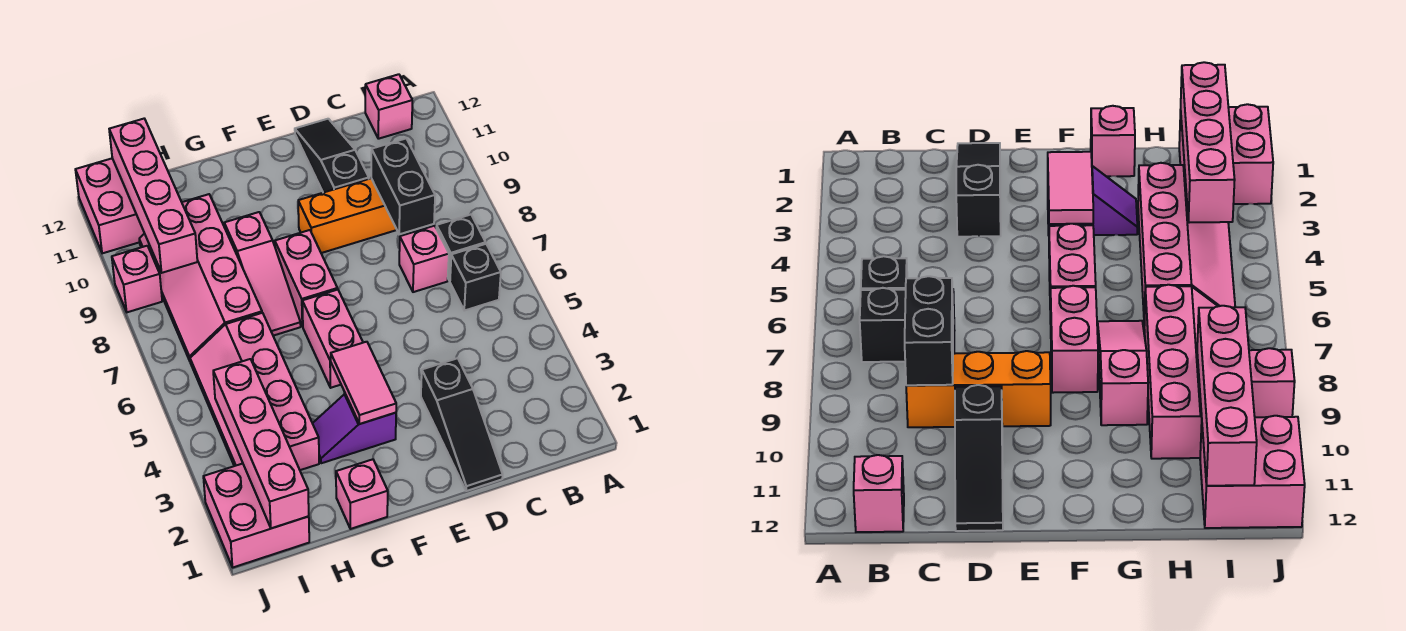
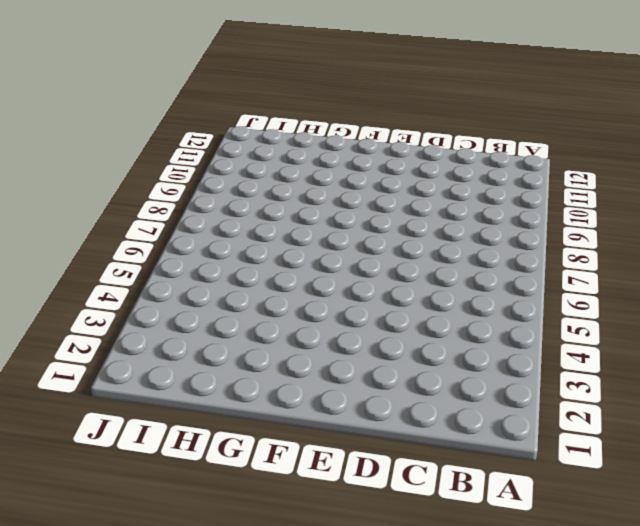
none -> black 1x1 brick [450,244,501,311]
none -> black 1x1 brick [436,215,486,281]
none -> pink 1x1 brick [365,74,412,139]

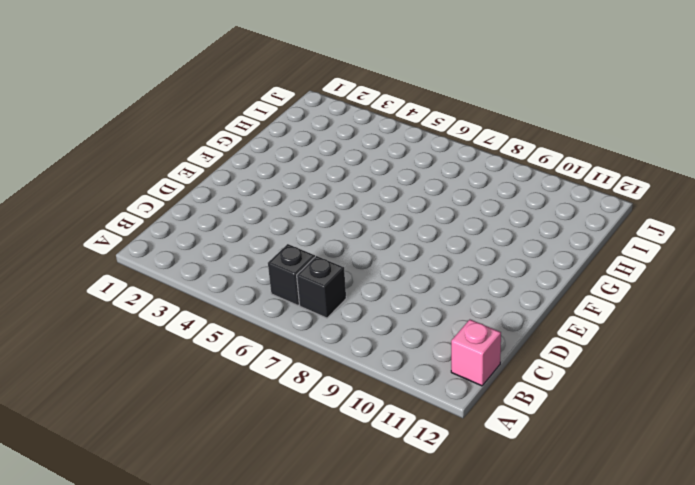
none -> pink 1x1 brick [399,226,449,292]
none -> orange 1x3 brick [298,178,397,253]
none -> black 1x3 slope [421,358,503,491]

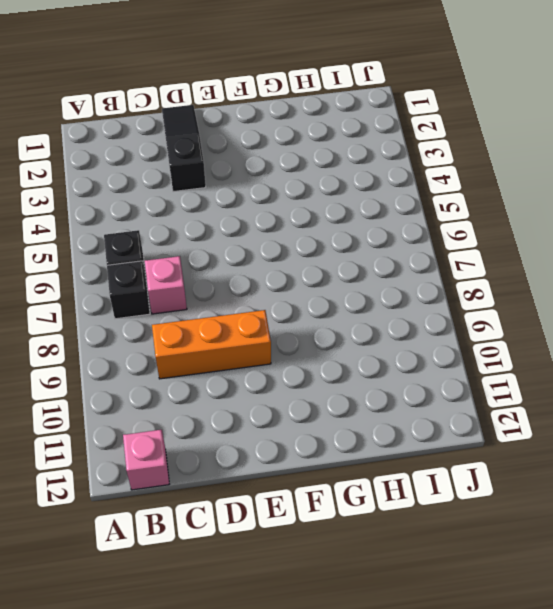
none -> black 1x3 slope [295,119,369,193]
none -> purple 1x2 slope [312,394,396,463]
none -> pink 1x2 brick [302,290,363,388]

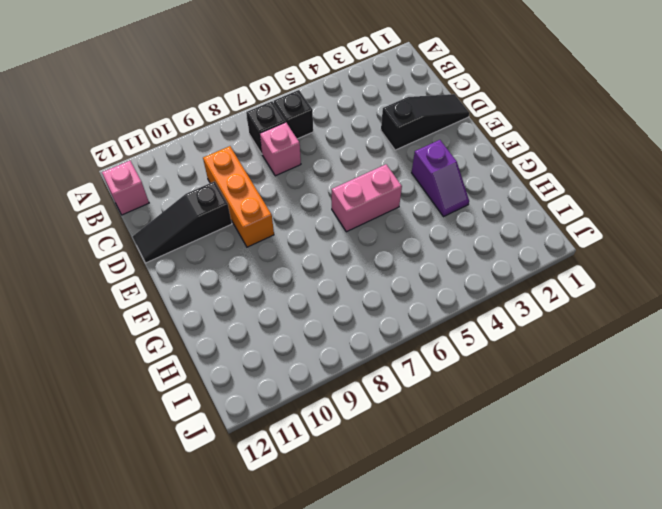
none -> pink 1x2 brick [275,230,337,327]
none -> pink 1x1 brick [336,459,388,529]
none -> pink 1x3 slope [224,212,301,336]

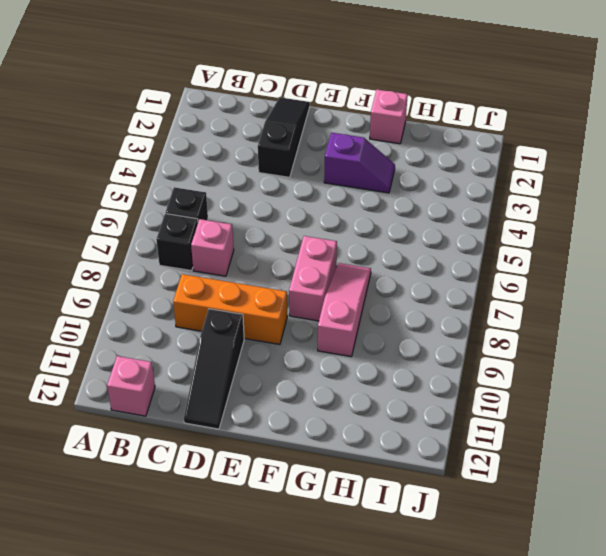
none -> pink 1x2 brick [302,290,363,388]
none -> pink 2x4 slope [190,313,319,470]
none -> pink 2x4 slope [139,194,262,361]

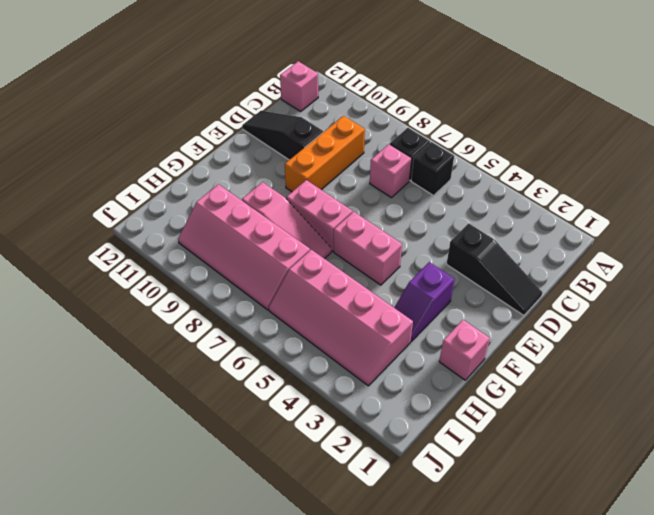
none -> pink 2x2 brick [203,464,309,567]
none -> pink 2x2 brick [75,158,144,253]
none -> pink 1x1 brick [112,246,162,312]

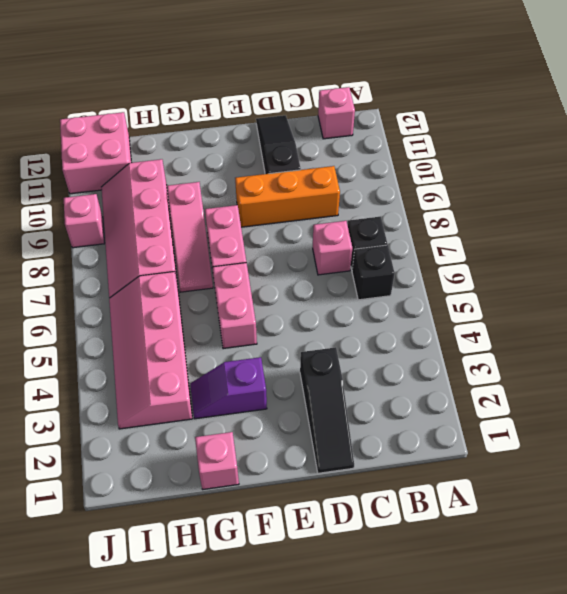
none -> pink 2x2 brick [203,464,309,567]
none -> black 1x2 brick [371,139,435,234]
none -> pink 1x2 tile [331,342,396,424]

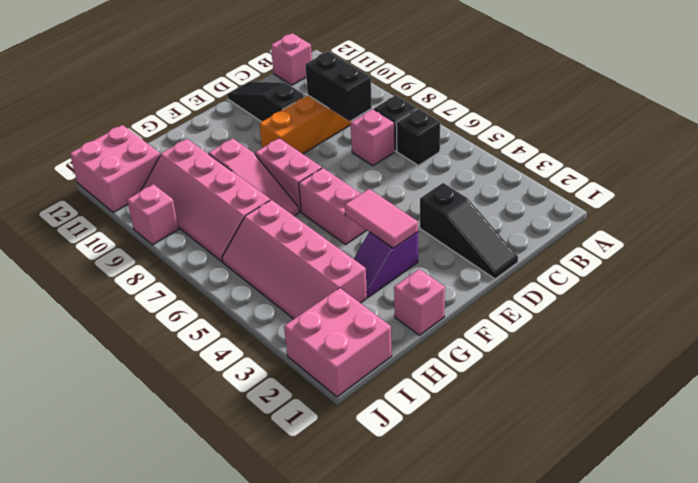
none -> pink 1x4 brick [213,359,309,528]
none -> pink 1x4 brick [109,119,197,273]

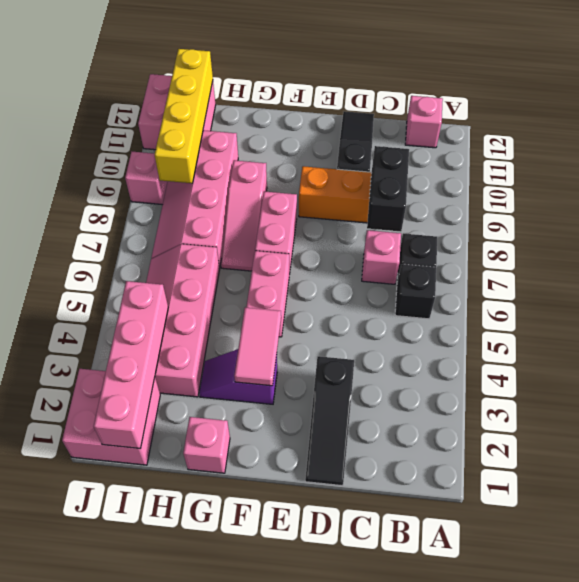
yellow 1x4 brick [155,49,213,183] -> pink 1x4 brick [109,119,197,273]

